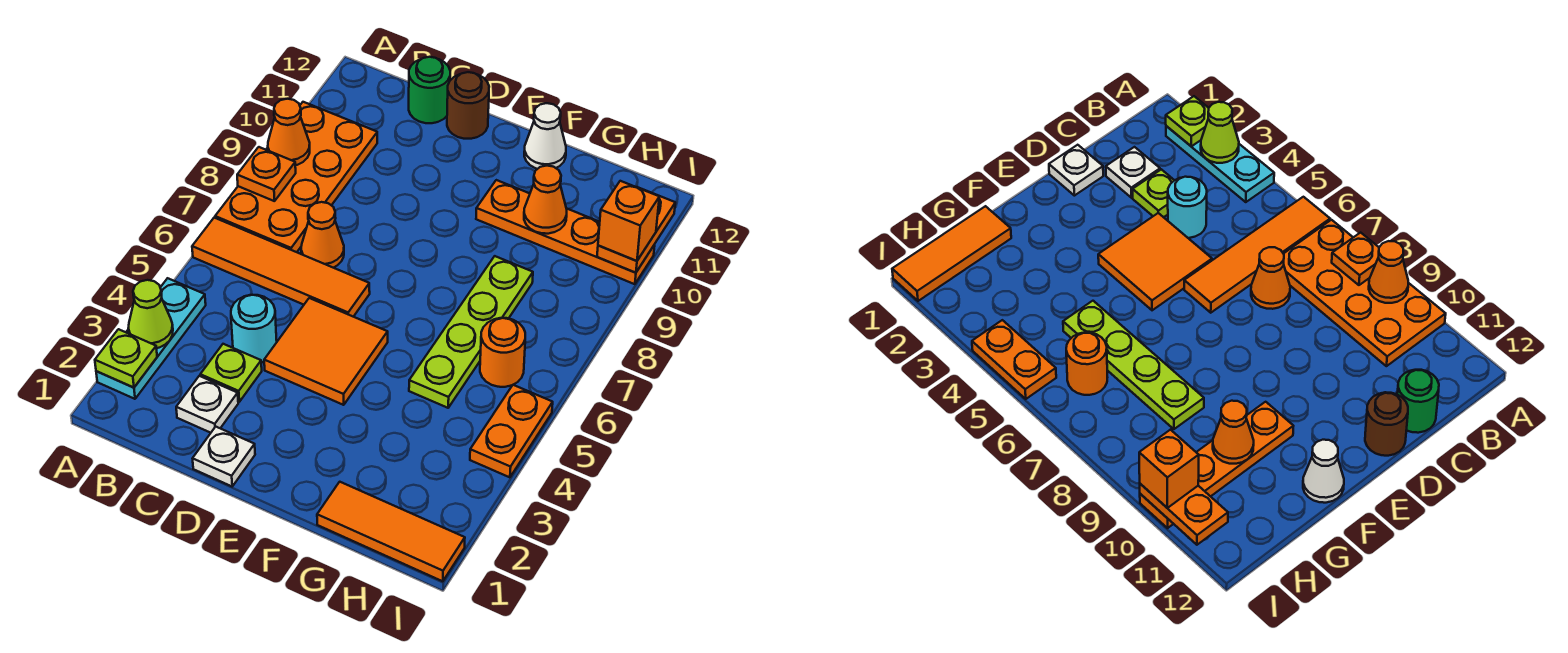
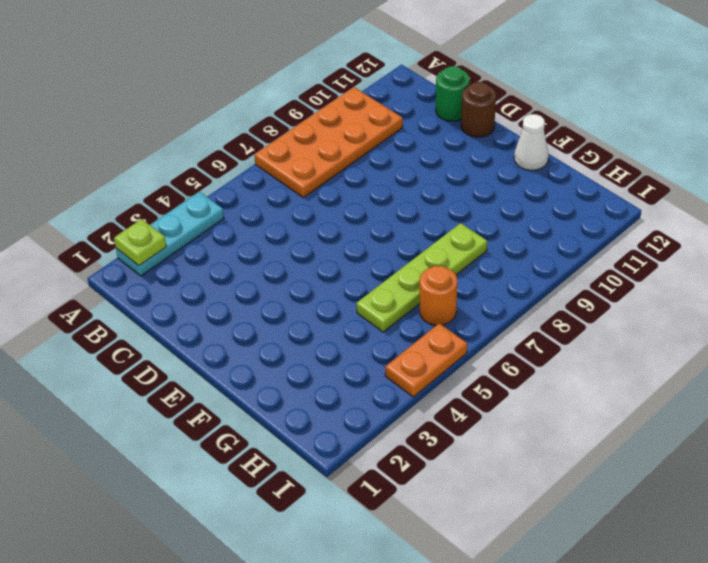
none -> orange 1x4 tile [192,218,370,317]
none -> white 1x1 plate [176,376,238,433]
none -> lime 1x1 plate [200,344,262,402]

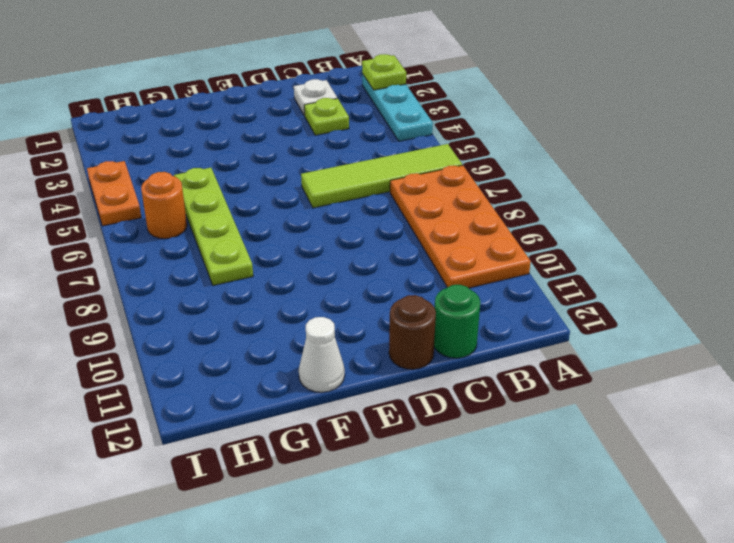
lime 1x4 tile [301,144,462,208] -> orange 1x4 tile [192,218,370,317]
none -> cyan 1x1 round brick [231,295,277,363]
none -> orange 1x1 cone [301,202,344,268]
none -> white 1x1 plate [193,427,255,486]

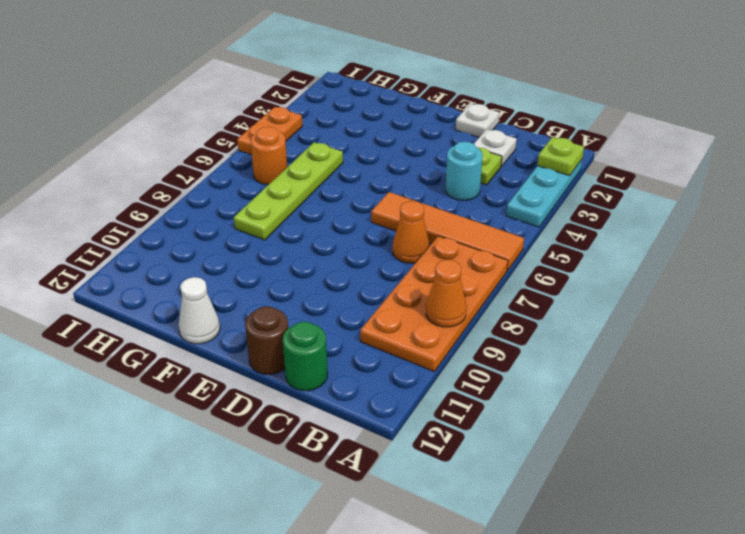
none -> orange 2x2 tile [264,298,388,405]
none -> orange 1x4 plate [476,180,655,284]
none -> orange 1x3 tile [317,482,465,581]

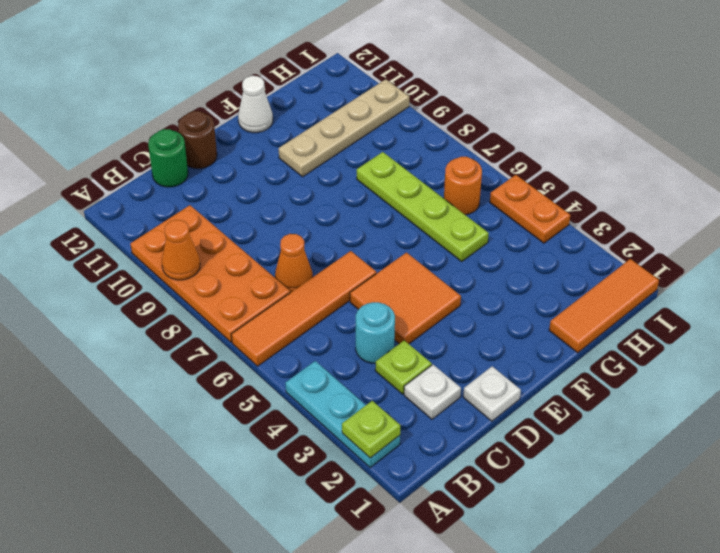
tan 1x4 plate [279,79,409,177] -> orange 1x4 plate [476,180,655,284]
none -> lime 1x1 cone [128,280,173,348]
none -> orange 1x1 plate [237,147,296,201]
none -> orange 1x1 cone [524,166,567,234]

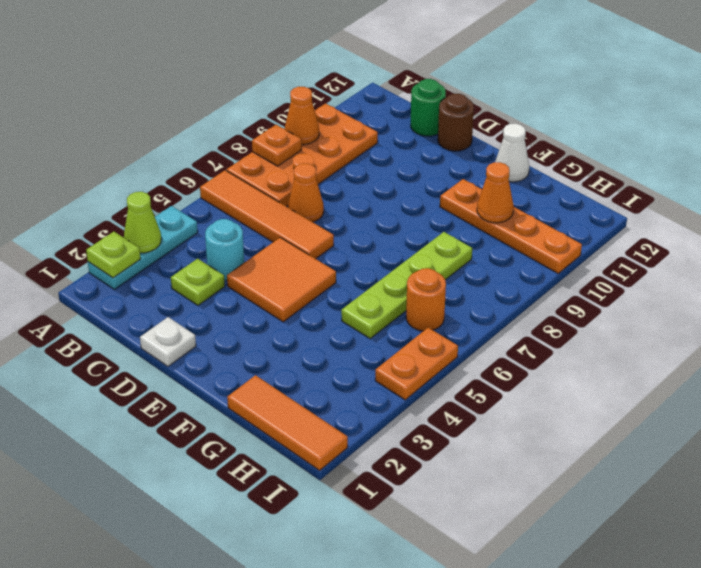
none -> white 1x1 plate [176,376,238,433]
none -> orange 1x2 plate [597,187,675,273]
none -> orange 1x1 brick [598,181,659,261]

